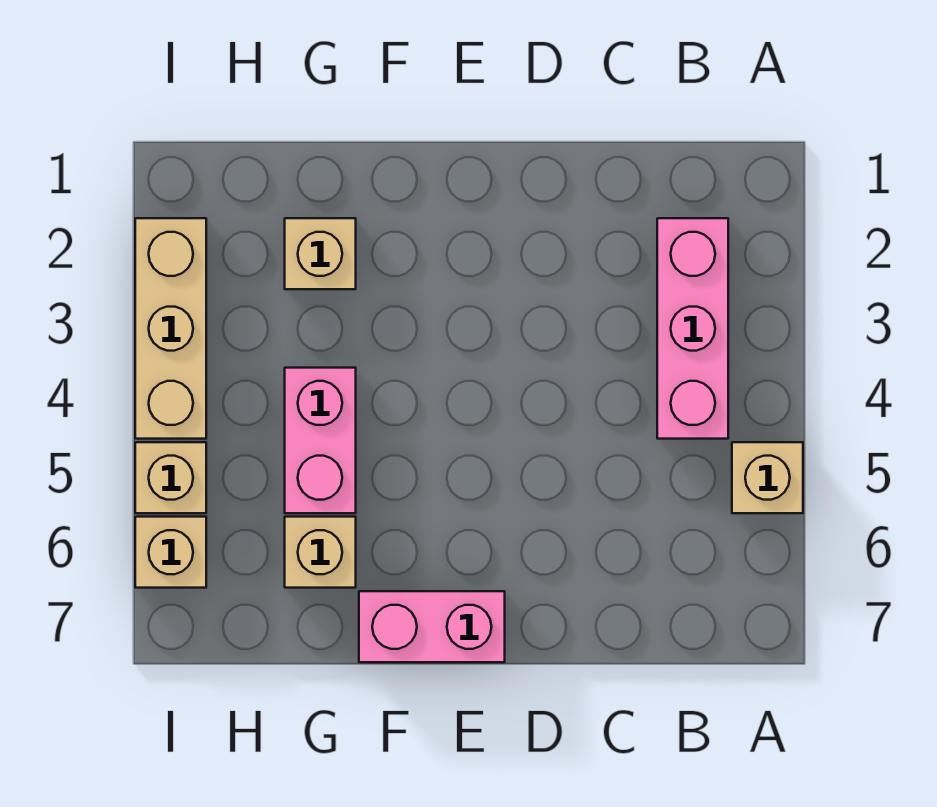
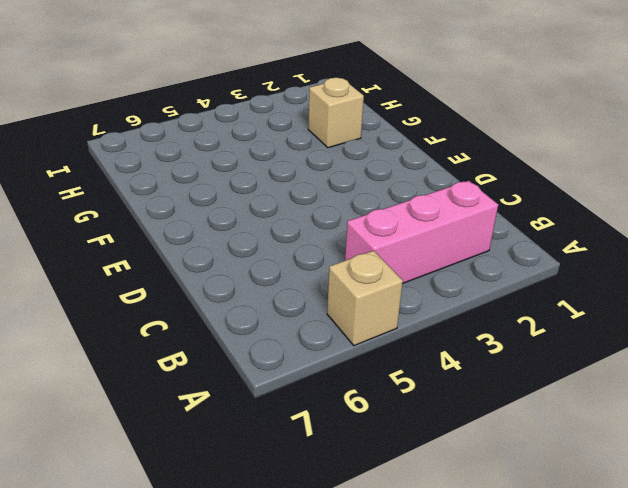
none -> pink 1x2 brick [359,591,505,662]
none -> pink 1x2 brick [285,368,356,513]

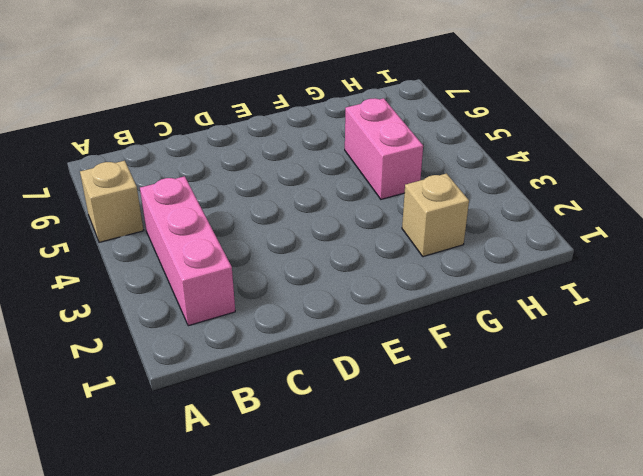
none -> pink 1x2 brick [359,591,505,662]
none -> tan 1x1 brick [285,517,356,588]

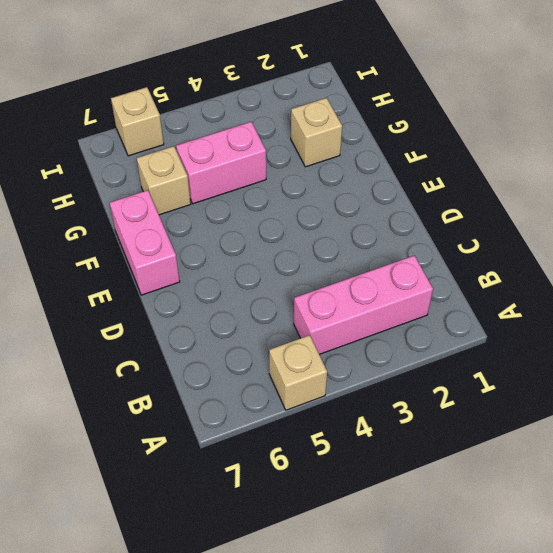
none -> tan 1x3 brick [135,218,206,439]
none -> tan 1x1 brick [135,442,206,513]

